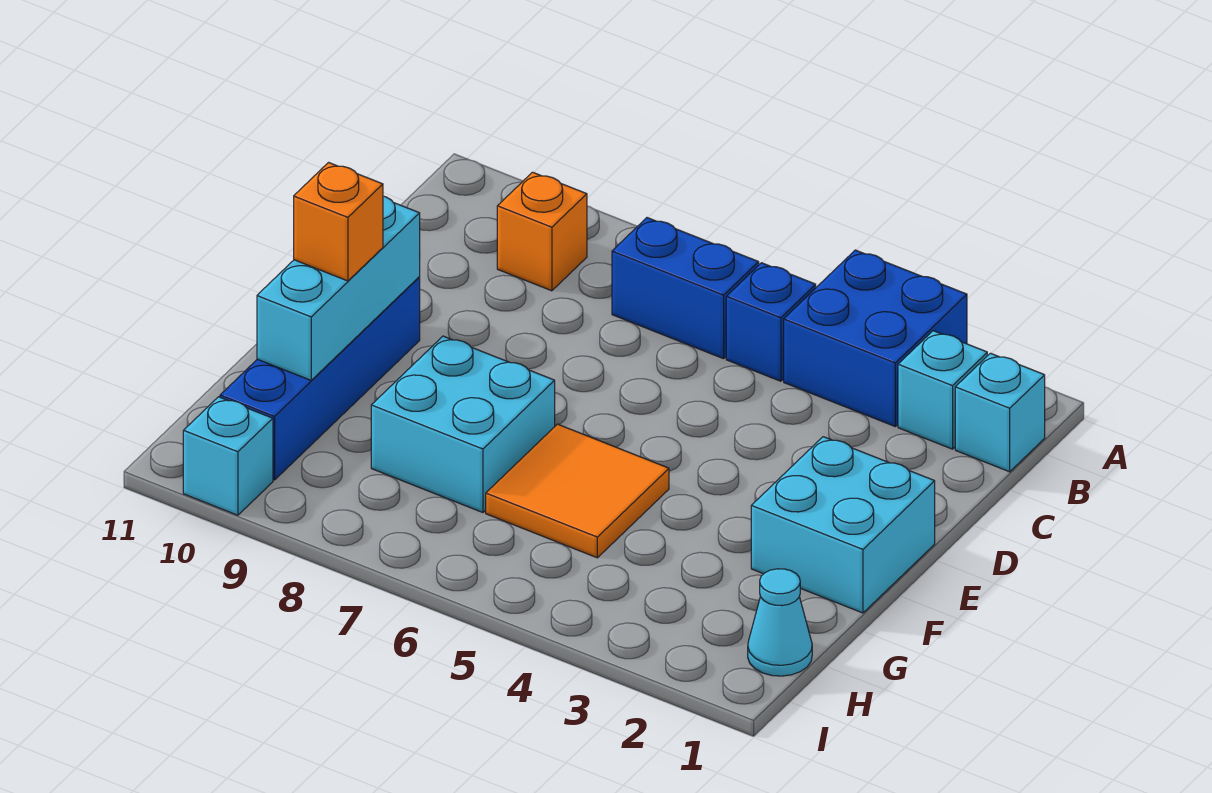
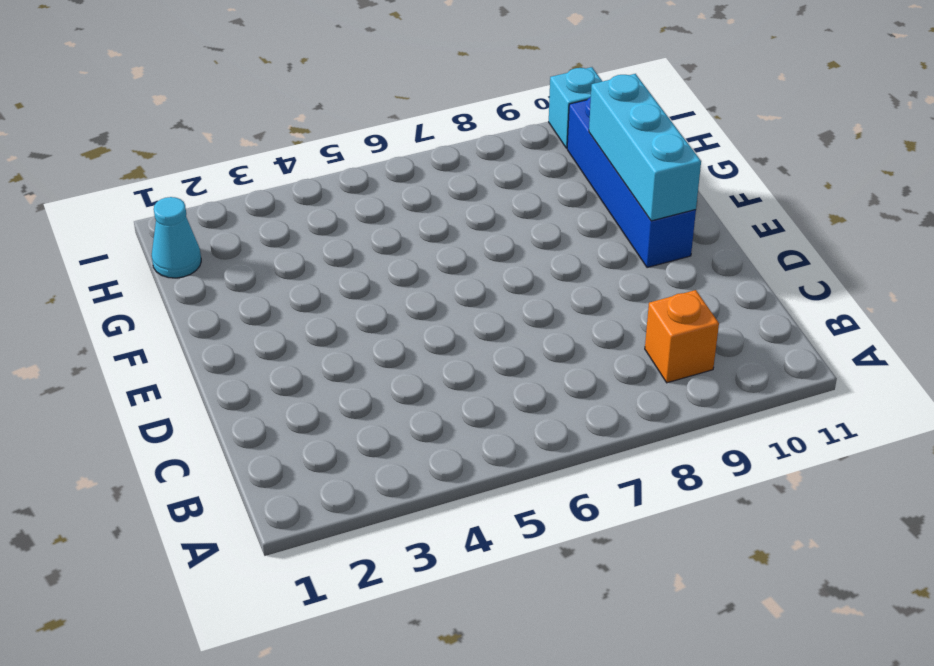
none -> blue 2x2 brick [784,250,967,426]
none -> cyan 1x1 brick [955,353,1045,472]
none -> cyan 1x1 brick [898,331,987,449]

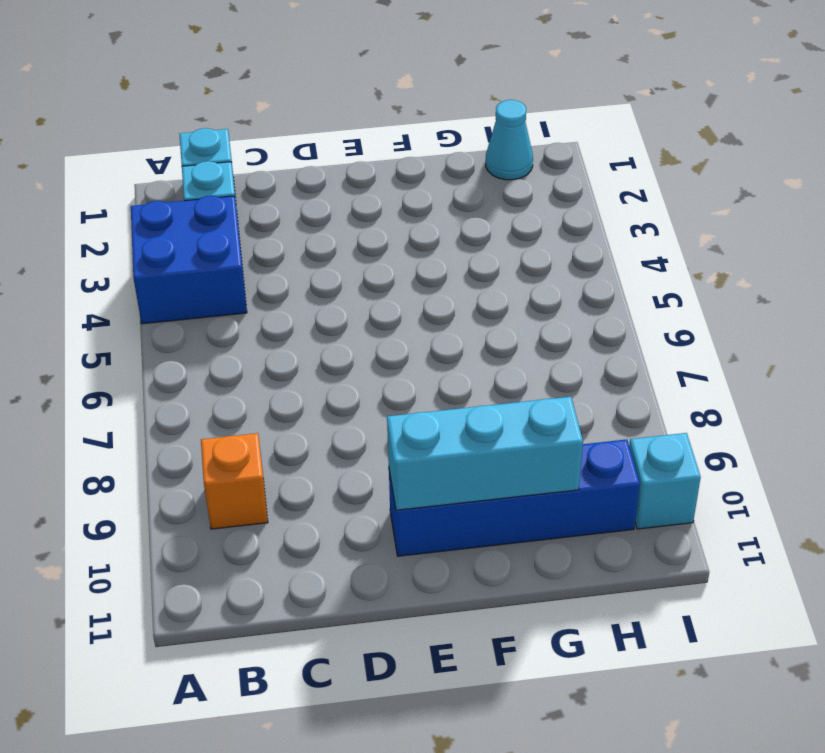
none -> blue 1x1 brick [726,263,816,381]
none -> blue 1x2 brick [612,218,759,359]
none -> cyan 2x2 brick [751,437,935,613]

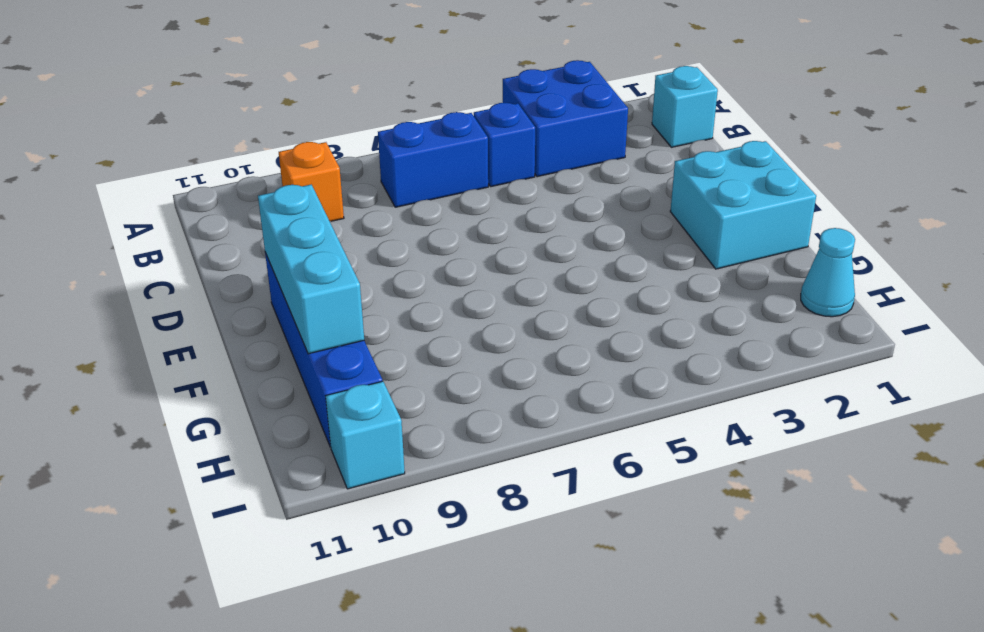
none -> cyan 1x1 brick [898,331,987,449]
none -> orange 2x2 tile [486,424,669,558]
none -> cyan 2x2 brick [371,336,555,512]

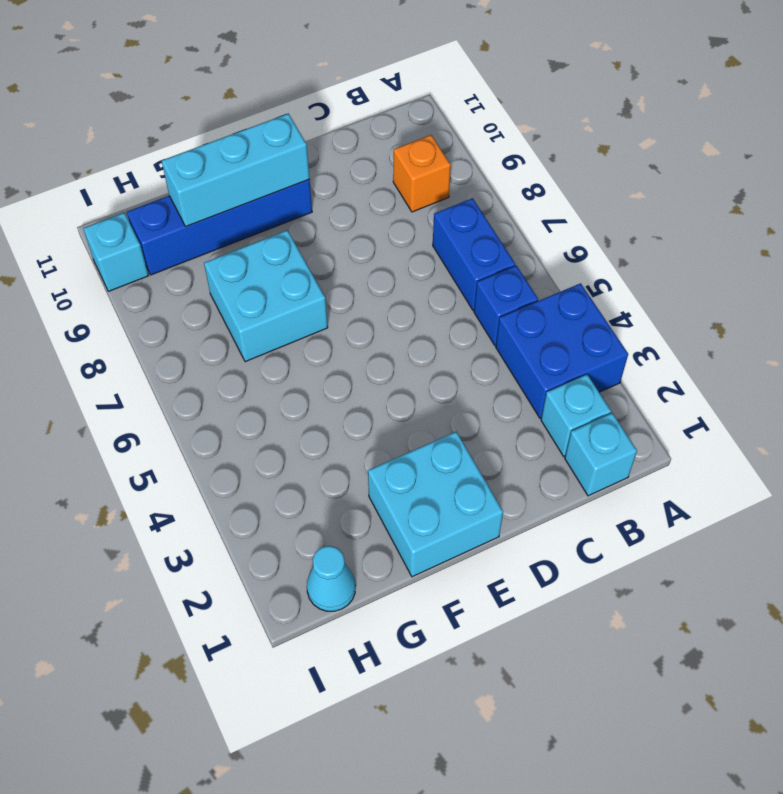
none -> orange 2x2 tile [486,424,669,558]
none -> orange 1x1 brick [294,163,383,281]

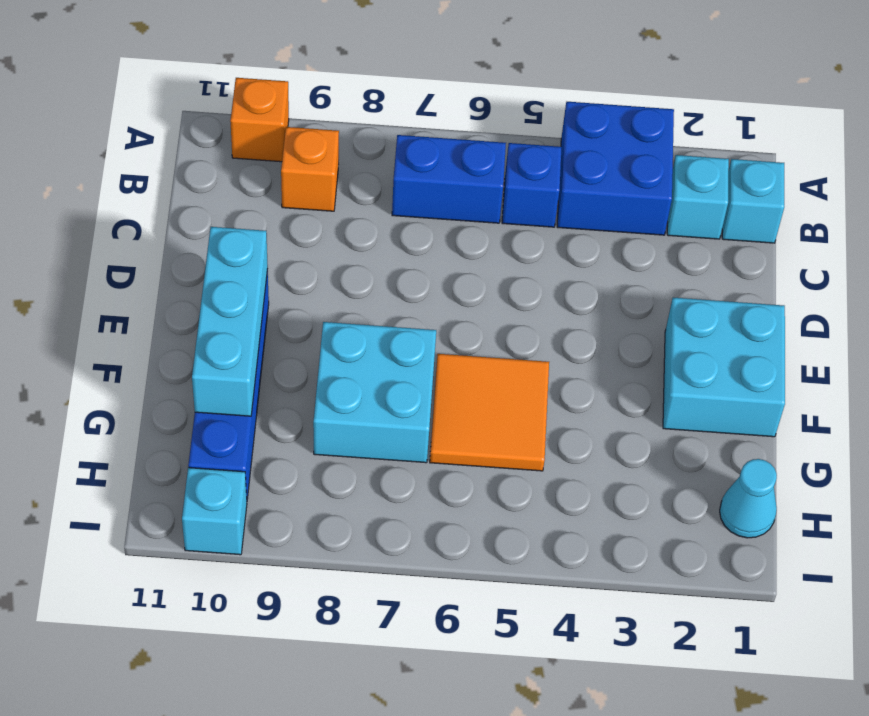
orange 1x1 brick [230,78,289,162] -> orange 1x1 brick moved to [294,163,383,281]

